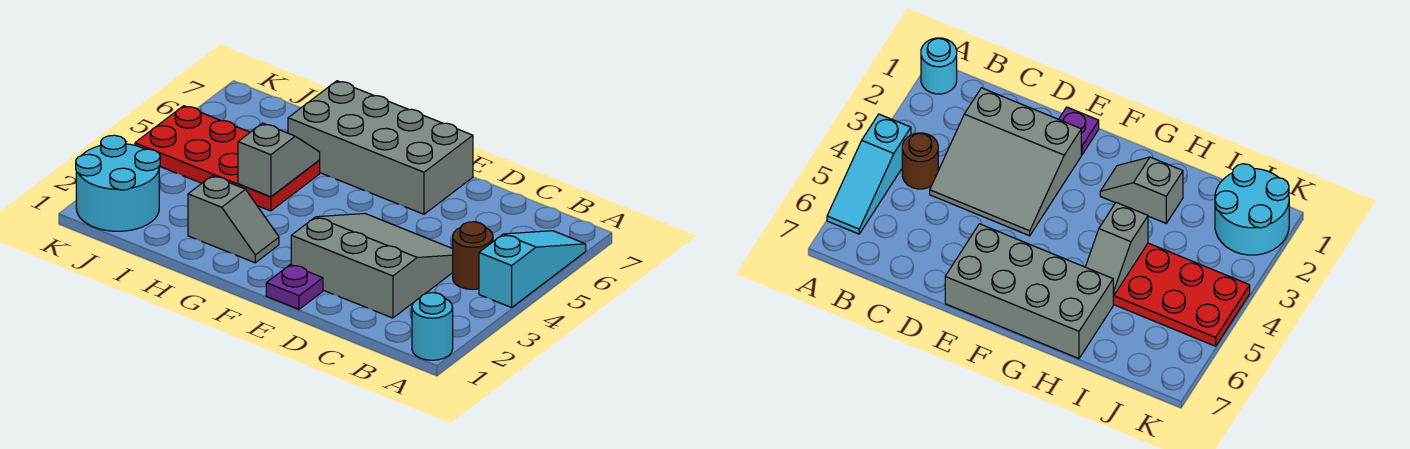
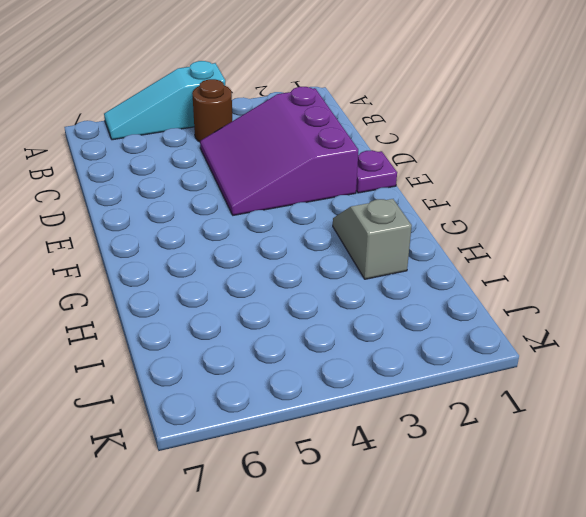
purple 3x3 slope [200,87,358,215] -> grey 3x3 slope [291,214,453,318]
none -> cyan 1x1 round brick [412,293,453,360]
none -> grey 2x4 brick [288,81,473,214]

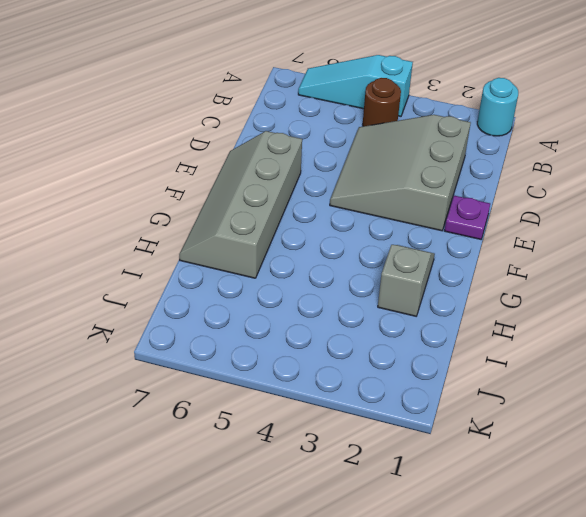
grey 2x4 slope [179,131,302,278] -> grey 2x4 brick [288,81,473,214]
none -> red 2x4 plate [135,106,320,211]
none -> cyan 2x2 round brick [76,135,160,231]

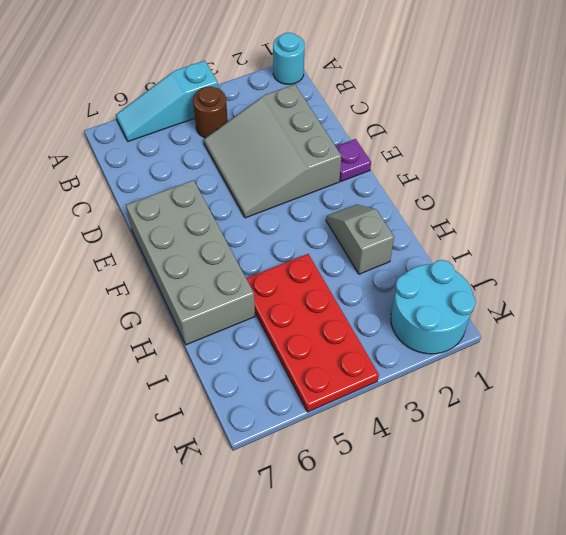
none -> grey 1x2 slope [238,123,320,197]

